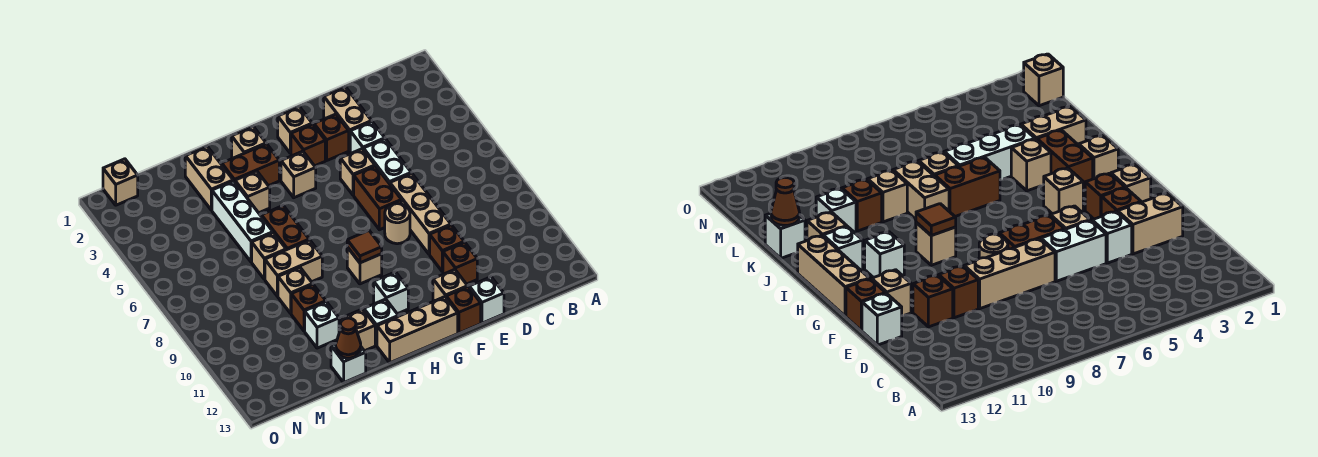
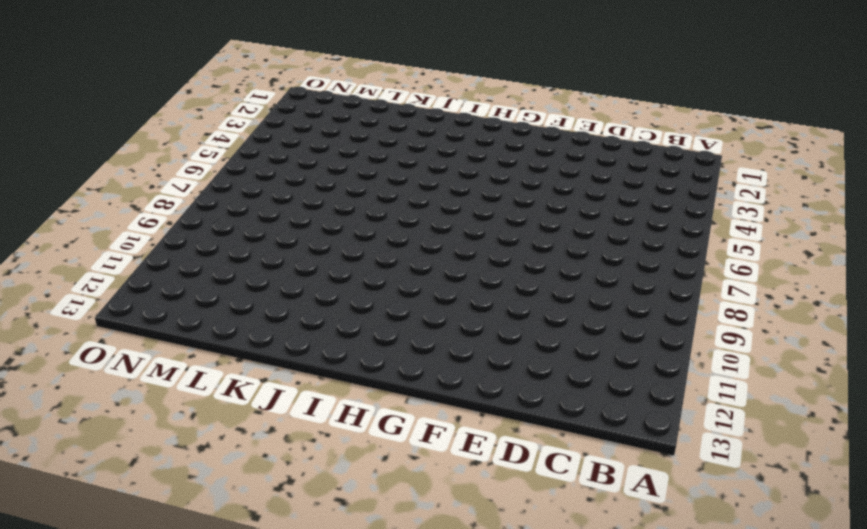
none -> tan 1x2 brick [324,87,372,151]
none -> white 1x1 brick [350,122,385,153]
none -> white 1x2 brick [364,139,411,184]
none -> tan 1x3 brick [390,173,451,254]

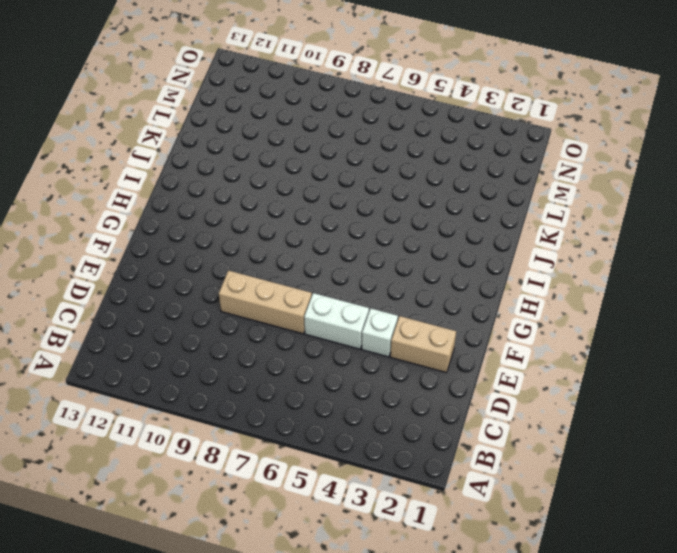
none -> brown 1x1 brick [430,225,464,271]
none -> brown 1x1 brick [443,242,477,284]
none -> white 1x1 brick [469,277,504,323]
none -> brown 1x1 brick [314,114,349,160]

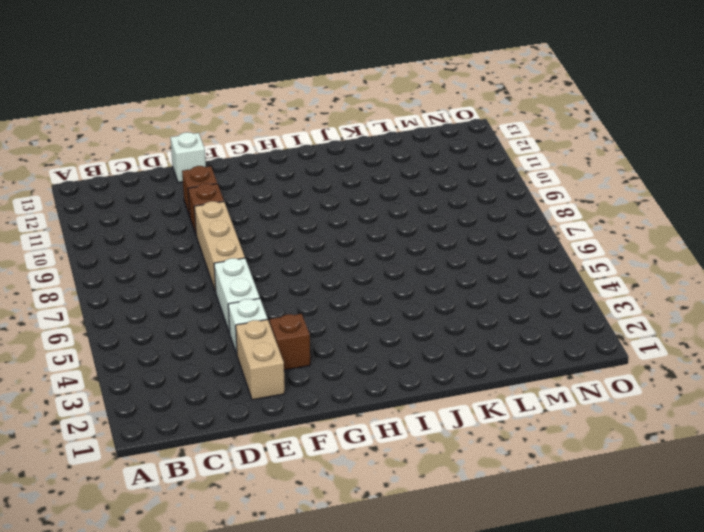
none -> tan 1x1 brick [340,149,375,195]
none -> brown 1x2 brick [354,166,401,230]
none -> tan 1x1 round brick [385,204,410,244]
none -> tan 1x1 brick [433,270,468,301]

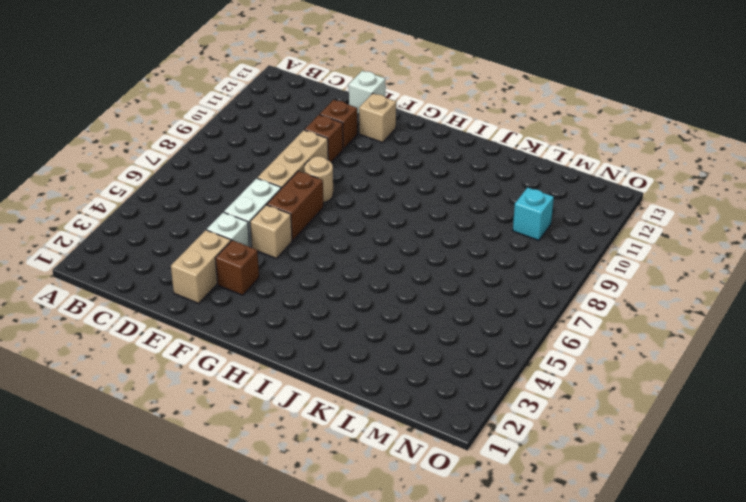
cyan 1x1 brick [513,187,554,240] -> none
none -> brown 1x1 brick [446,287,481,333]
none -> tan 1x1 brick [278,107,312,153]
none -> brown 1x1 brick [291,124,325,166]
none -> tan 1x3 brick [377,297,458,363]

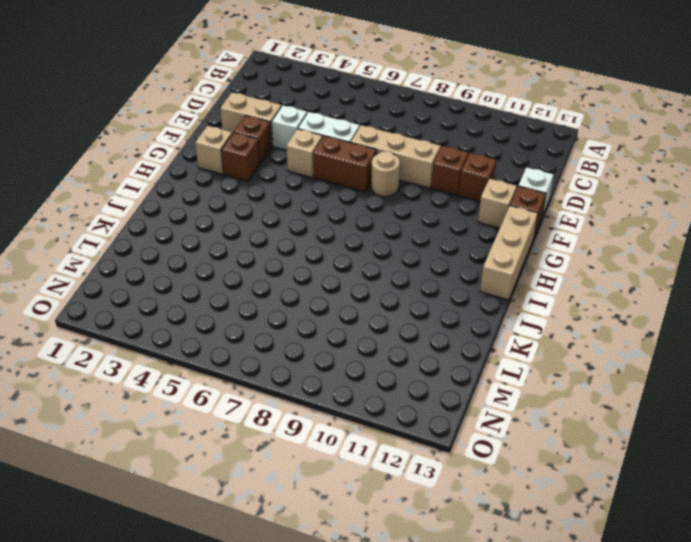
none -> tan 1x1 brick [281,151,316,198]
none -> tan 1x1 brick [347,247,382,284]
none -> white 1x1 brick [374,272,408,314]
none -> tan 1x1 brick [232,127,266,158]

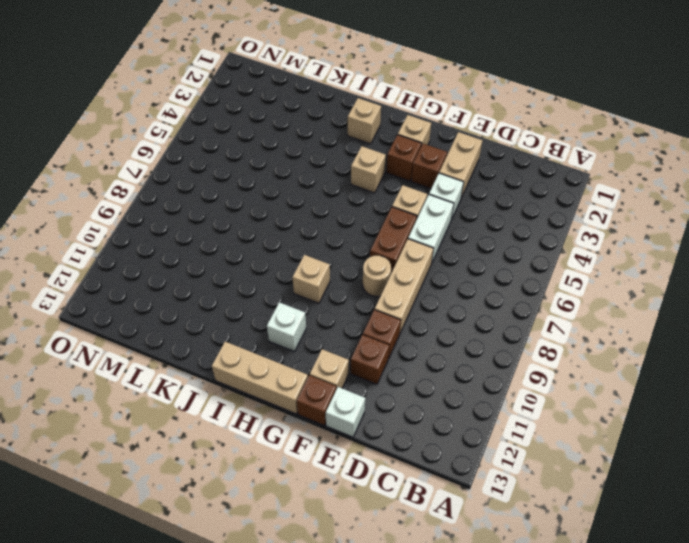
none -> brown 1x2 brick [222,144,279,186]
none -> white 1x1 brick [364,299,398,346]
none -> tan 1x1 brick [235,171,270,213]
none -> brown 1x2 brick [261,206,309,250]

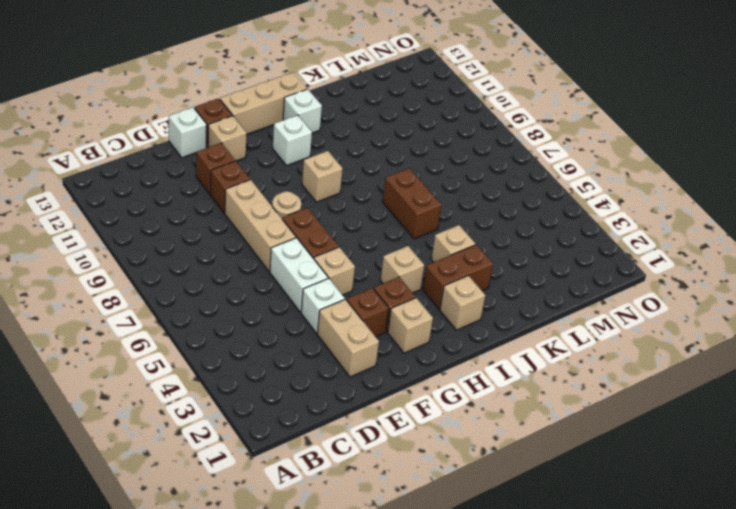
none -> tan 1x2 brick [265,240,322,296]
none -> tan 1x1 brick [341,309,375,351]
none -> tan 1x2 brick [185,146,233,210]
none -> white 1x3 brick [212,181,273,262]

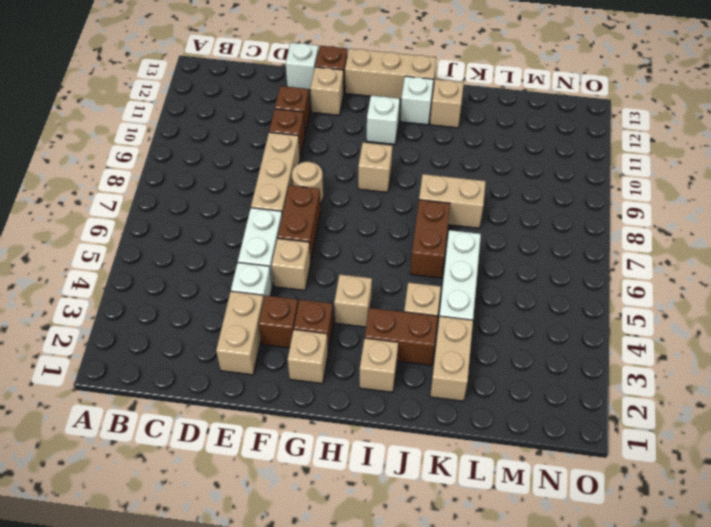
none -> tan 1x1 brick [252,233,286,279]
none -> tan 1x1 brick [278,267,313,313]
none -> brown 1x1 brick [291,285,326,331]
none -> white 1x1 brick [305,302,339,348]

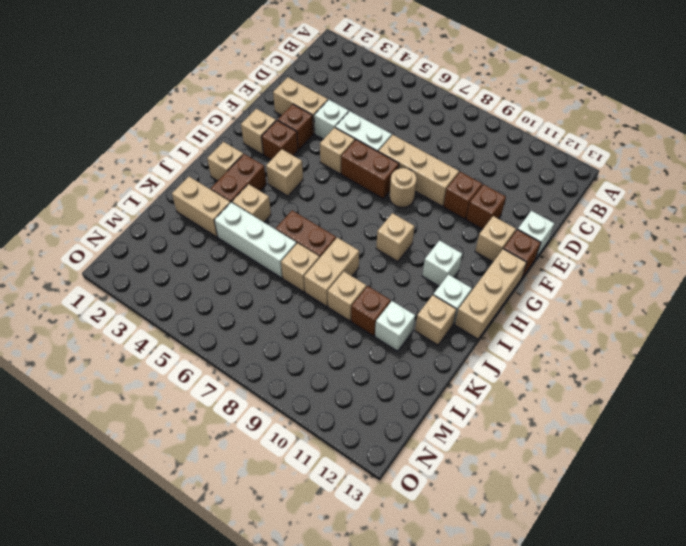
none -> white 1x1 brick [331,343,366,382]
none -> tan 1x1 brick [103,159,138,205]
none -> brown 1x1 tile [347,231,382,263]
none -> brown 1x1 cone [336,318,361,358]

